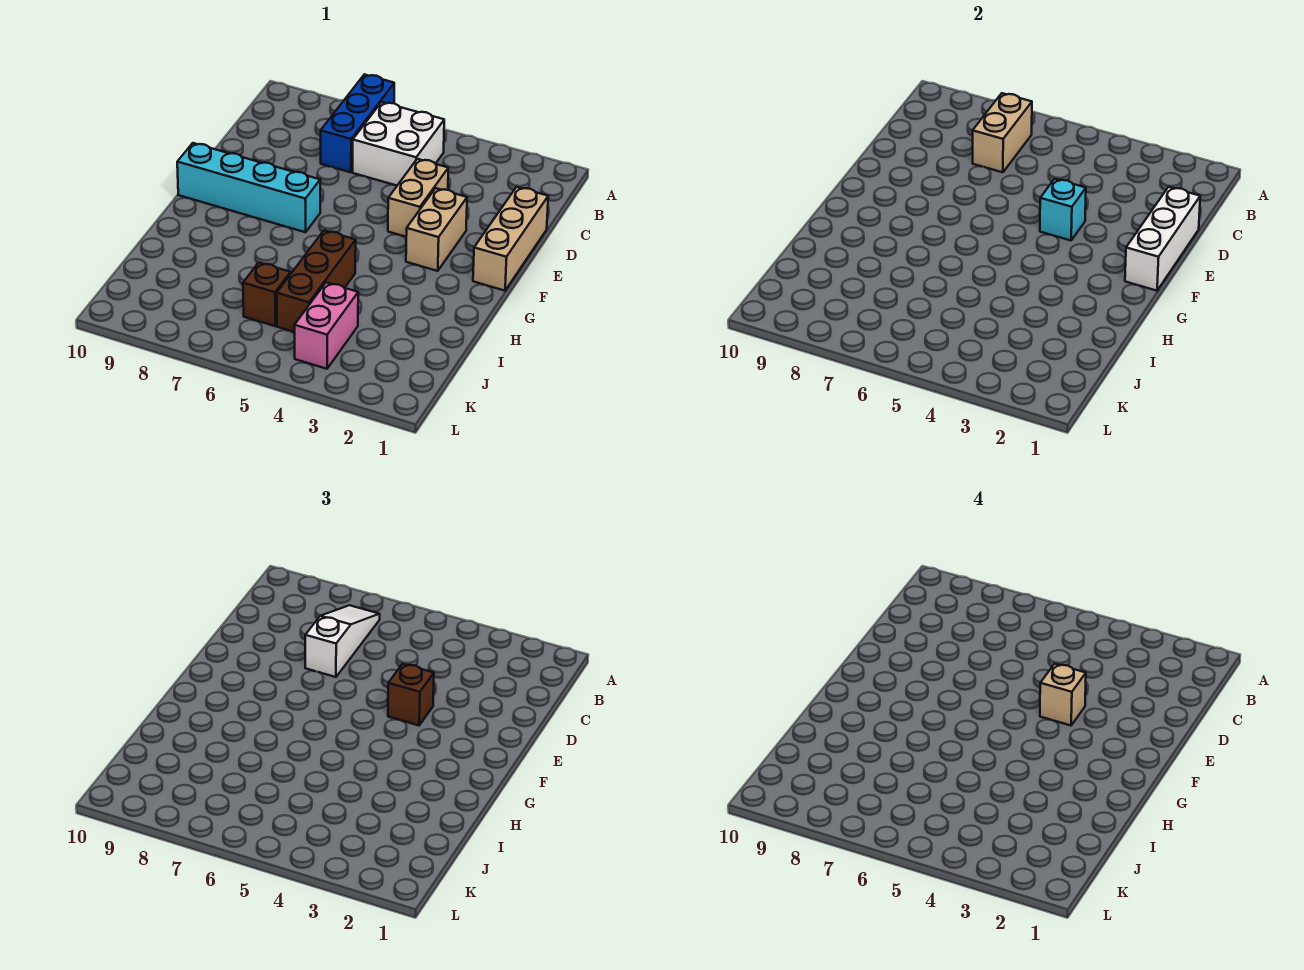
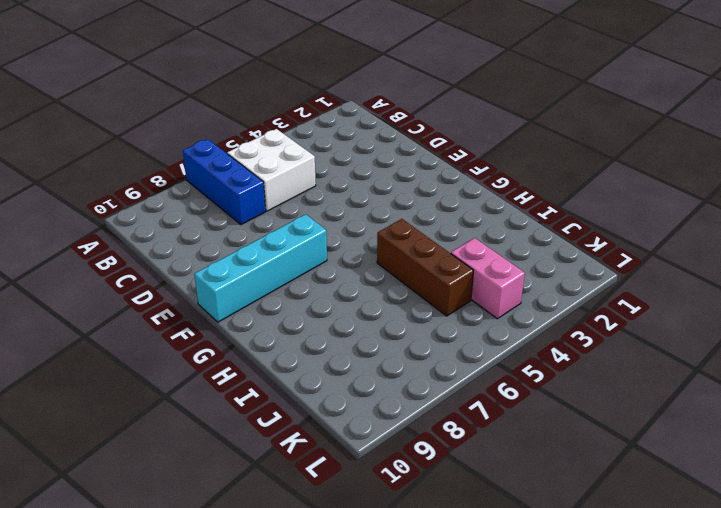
none -> tan 1x3 brick [473,187,548,291]
none -> tan 1x2 brick [388,159,448,237]
none -> tan 1x2 brick [406,188,467,271]

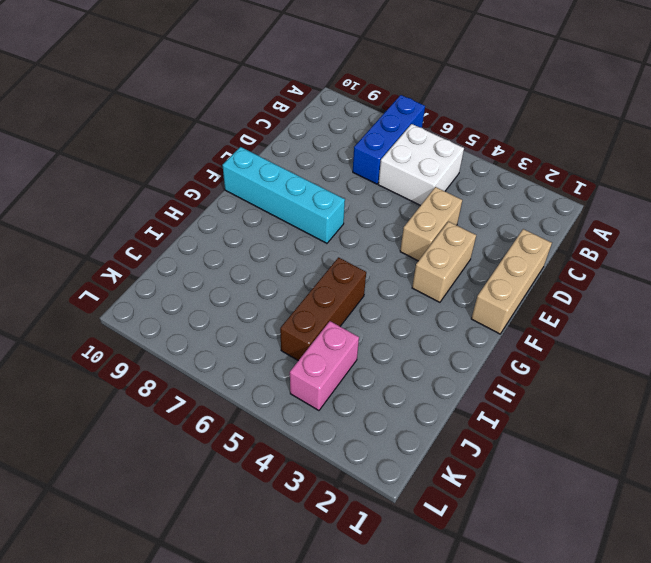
none -> brown 1x1 brick [243,263,291,326]
none -> tan 1x2 brick [973,93,1032,172]
none -> white 1x3 brick [1125,187,1200,291]

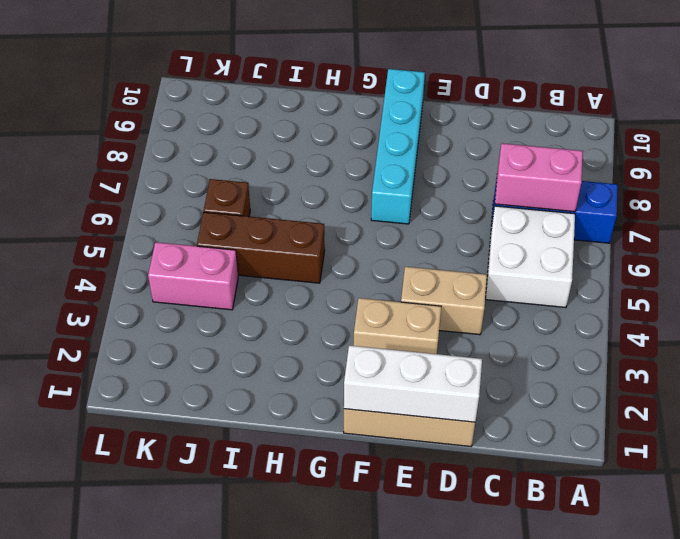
pink 1x2 brick [495,143,583,212] -> tan 1x2 brick [973,93,1032,172]
none -> cyan 1x1 brick [1040,179,1086,240]
none -> white 1x3 slope [305,605,380,677]
none -> brown 1x1 brick [388,664,434,725]

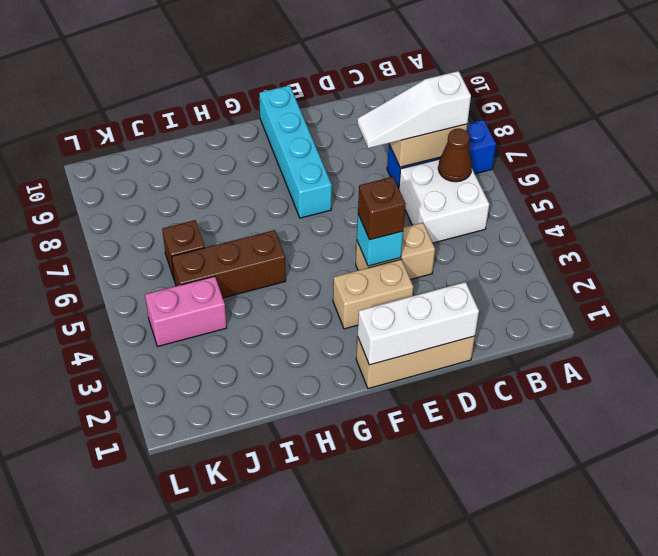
brown 1x1 cone [438,129,472,182] -> none
white 1x3 slope [357,71,471,148] -> white 1x3 slope turned to [305,605,380,677]
none -> tan 1x1 brick [1040,664,1086,725]

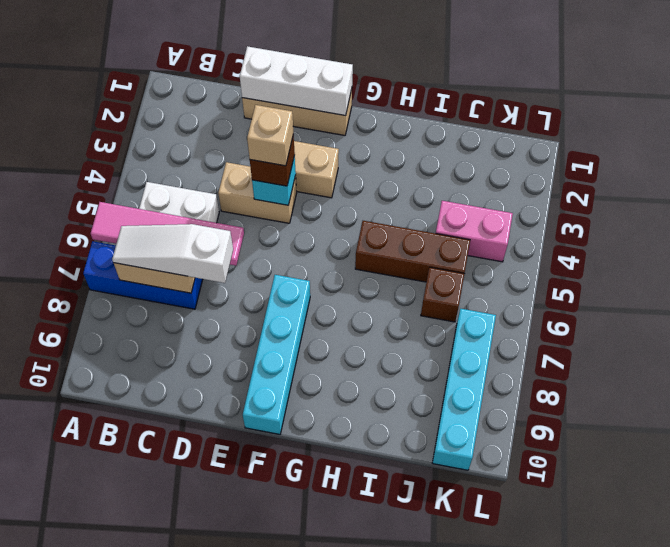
pink 1x4 tile [91,202,244,265] -> none
cyan 1x4 brick [432,309,496,470] -> none

